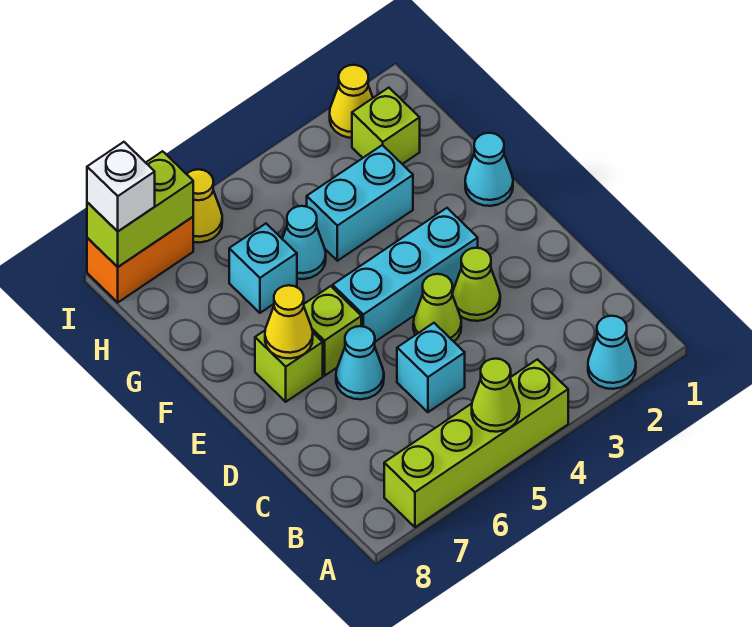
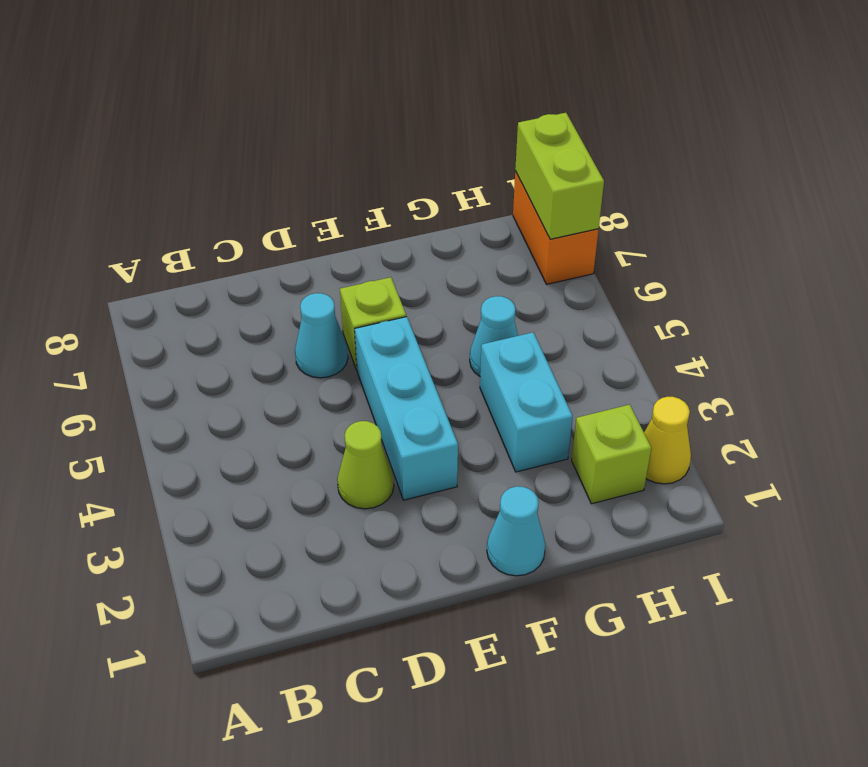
none -> cyan 1x1 cone [588,316,636,389]
none -> lime 1x4 brick [384,359,568,527]
none -> cyan 1x1 brick [397,323,465,412]

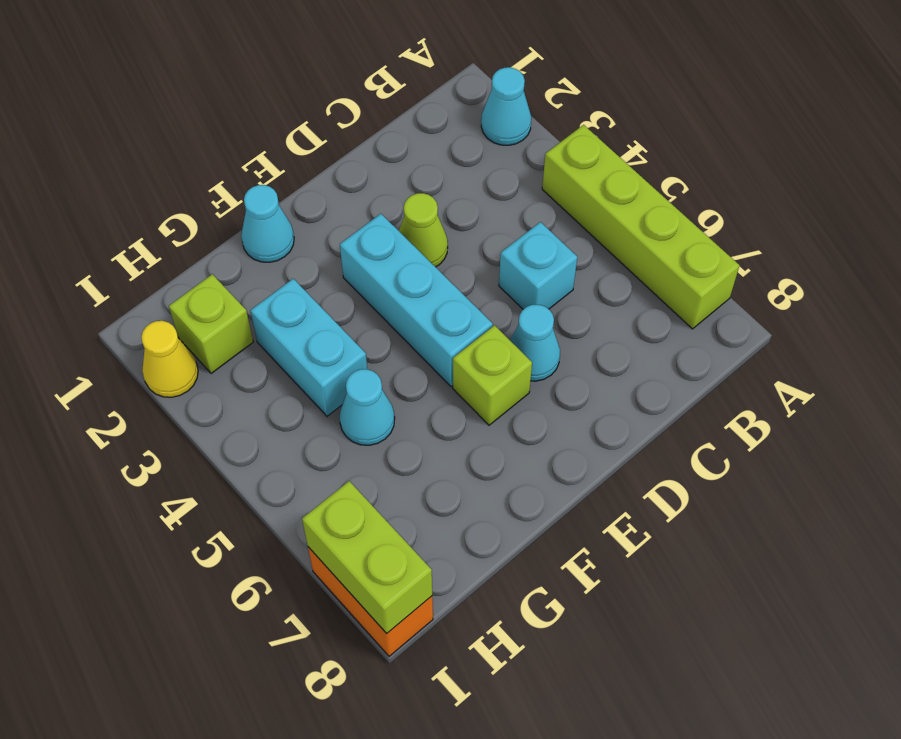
none -> lime 1x1 cone [413,274,461,341]
none -> lime 1x1 brick [255,331,323,402]
none -> cyan 1x1 brick [229,224,297,313]

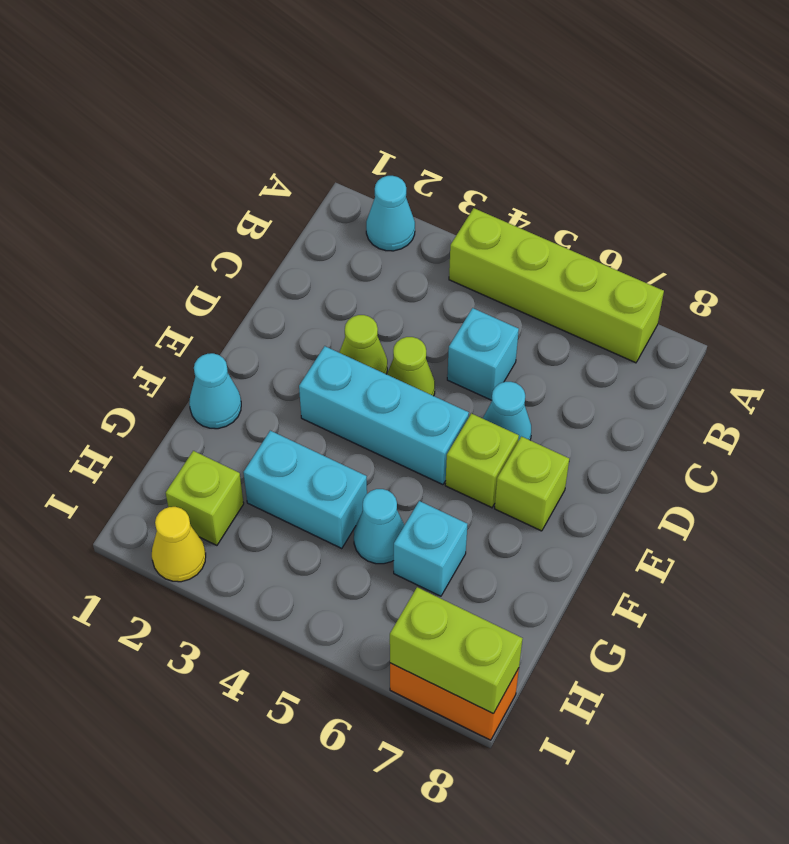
none -> yellow 1x1 cone [187,169,222,243]
none -> lime 1x1 cone [472,359,520,432]
none -> yellow 1x1 cone [265,285,313,359]

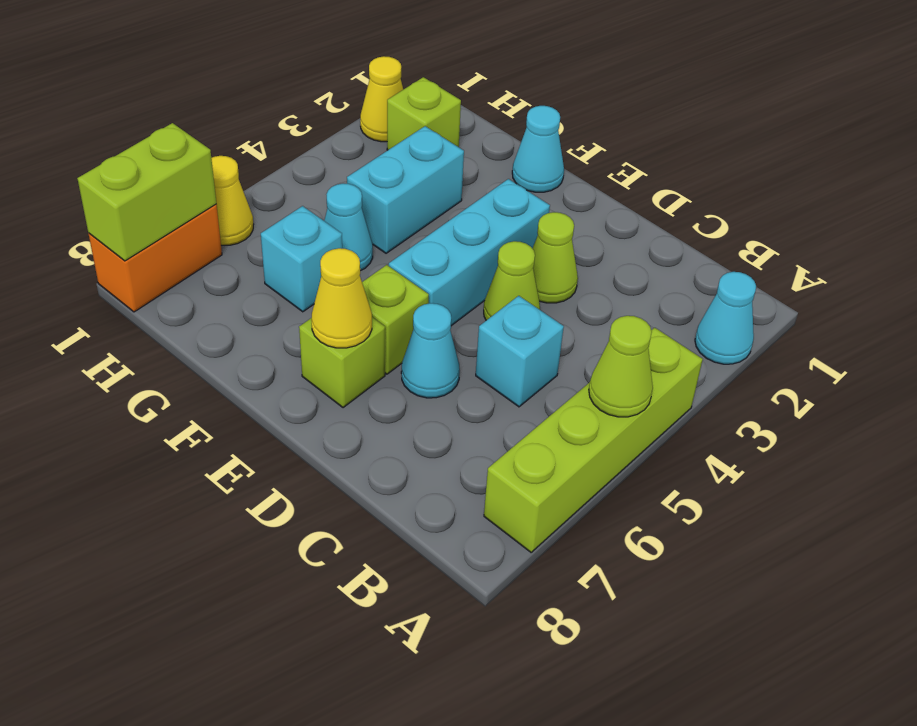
none -> white 1x1 brick [87,142,155,231]

